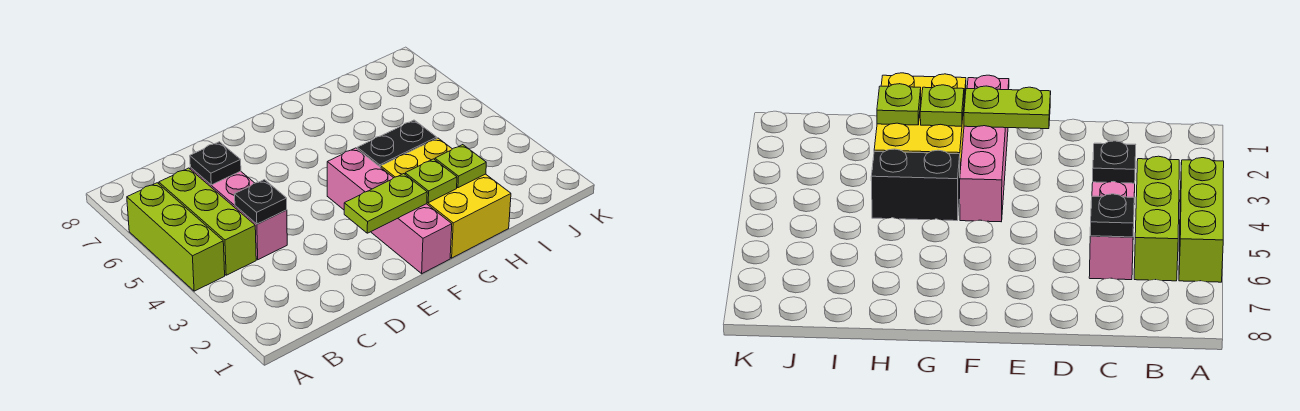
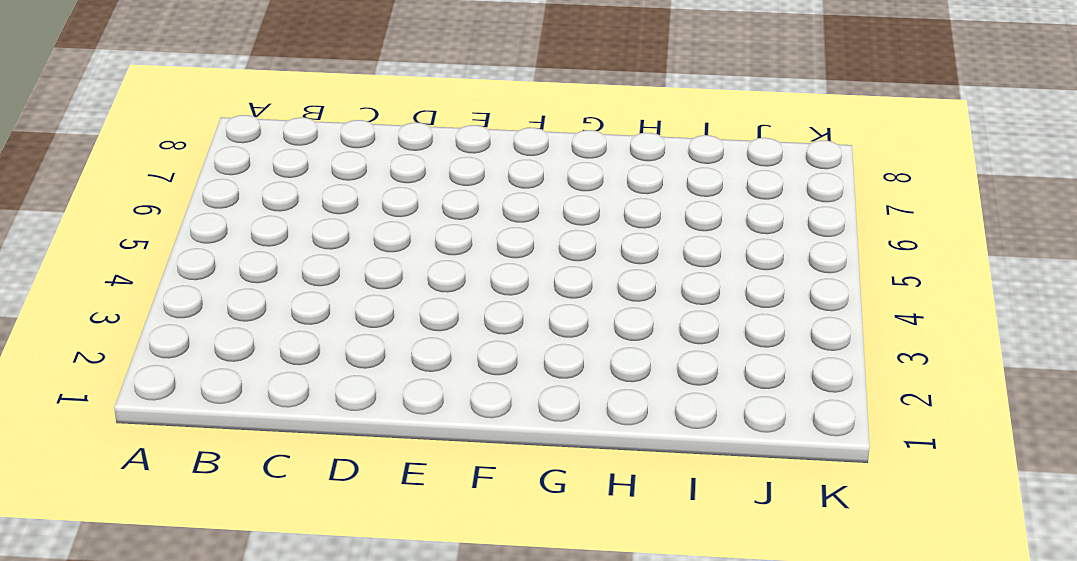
none -> lime 1x3 brick [127,183,225,291]
none -> lime 1x3 brick [159,168,256,275]

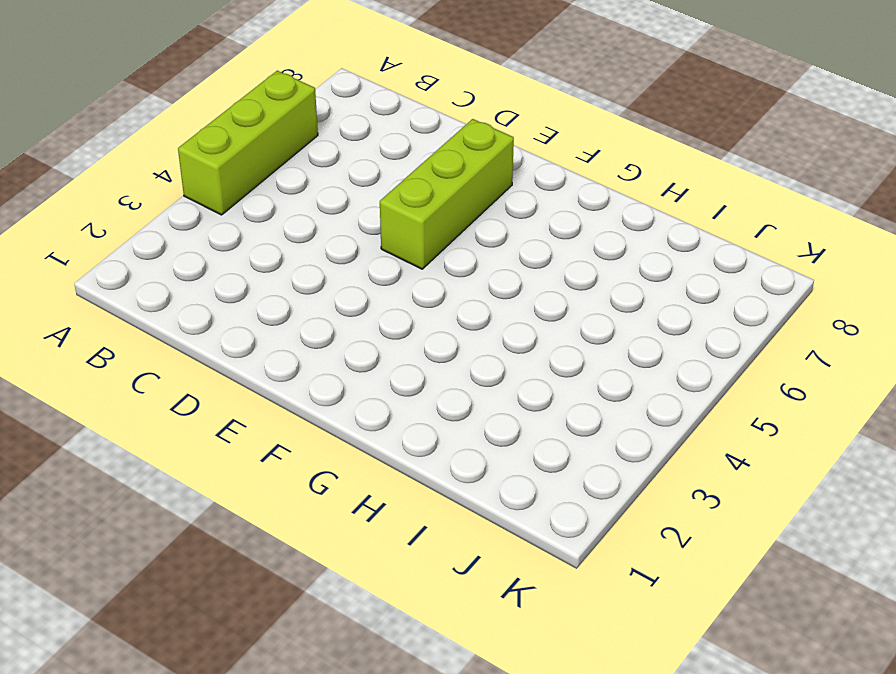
lime 1x3 brick [380,119,514,269] -> lime 1x3 brick moved to [159,168,256,275]
none -> pink 1x3 brick [190,168,287,260]
none -> pink 1x4 brick [327,148,452,274]

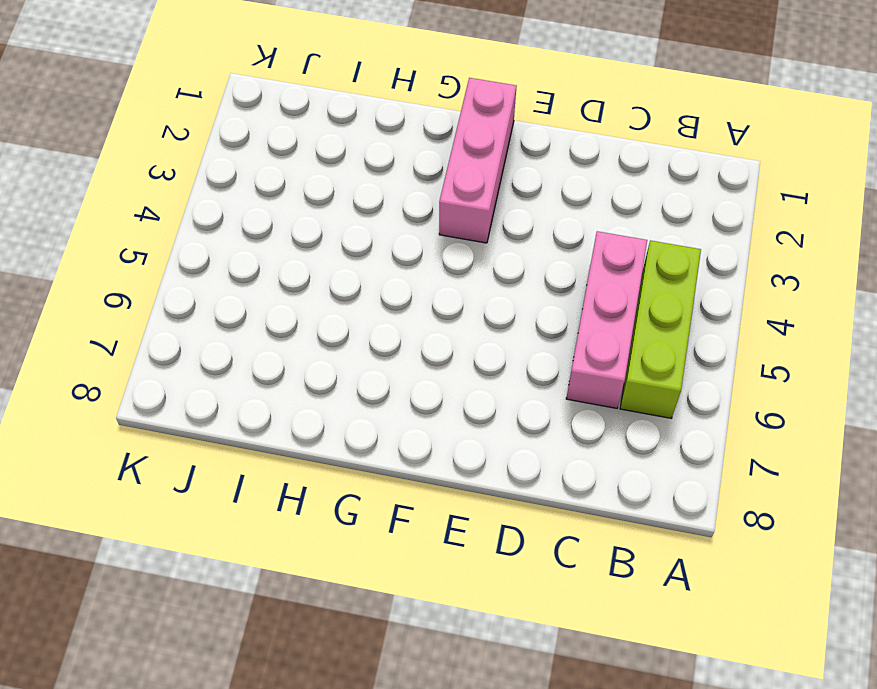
pink 1x3 brick [439,78,517,243] -> pink 1x4 brick [327,148,452,274]
none -> lime 1x3 brick [127,183,225,291]
none -> yellow 2x3 brick [381,138,511,258]

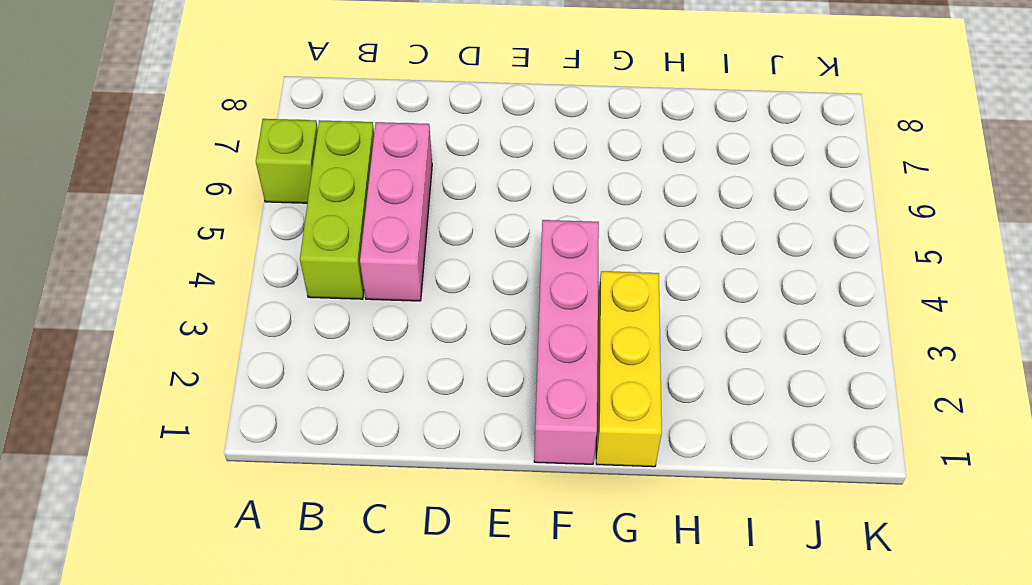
lime 1x1 brick [256,119,318,203] -> lime 1x3 brick [127,183,225,291]
yellow 1x3 brick [596,271,662,467] -> yellow 2x3 brick [381,138,511,258]
none -> black 1x2 brick [357,120,437,167]
none -> black 1x1 plate [235,180,287,224]

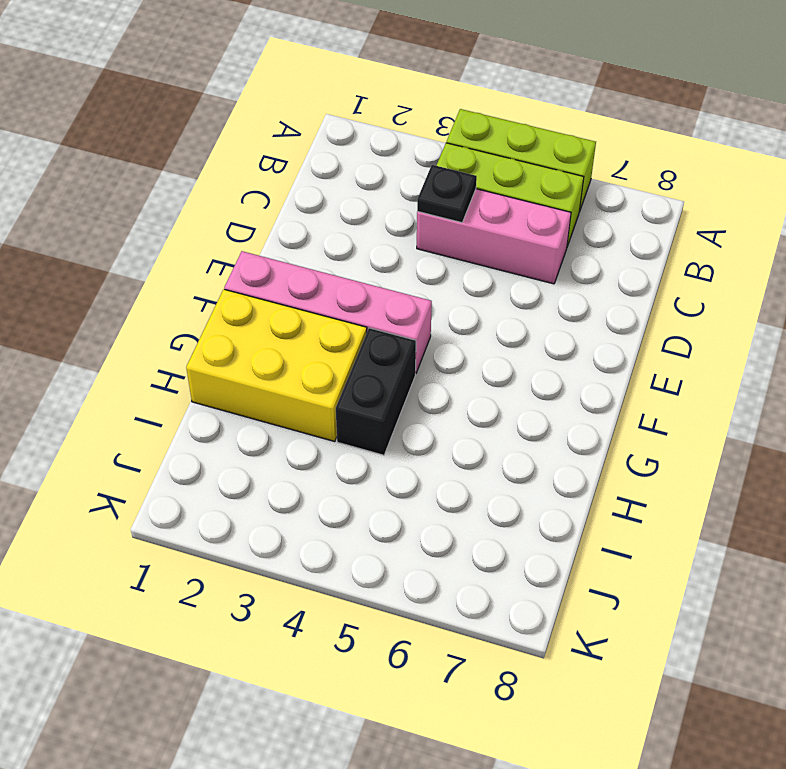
none -> black 1x1 plate [190,142,241,185]
none -> lime 1x2 plate [344,174,427,233]

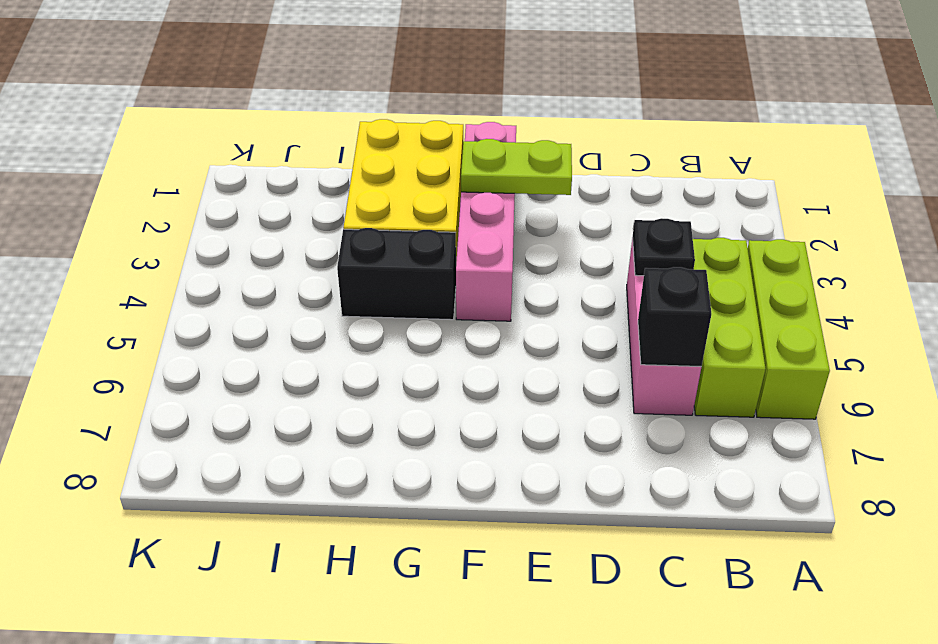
black 1x1 brick [638,267,711,367] -> black 1x1 plate [190,142,241,185]
none -> lime 1x1 plate [405,159,457,203]
none -> lime 1x1 plate [435,145,486,188]

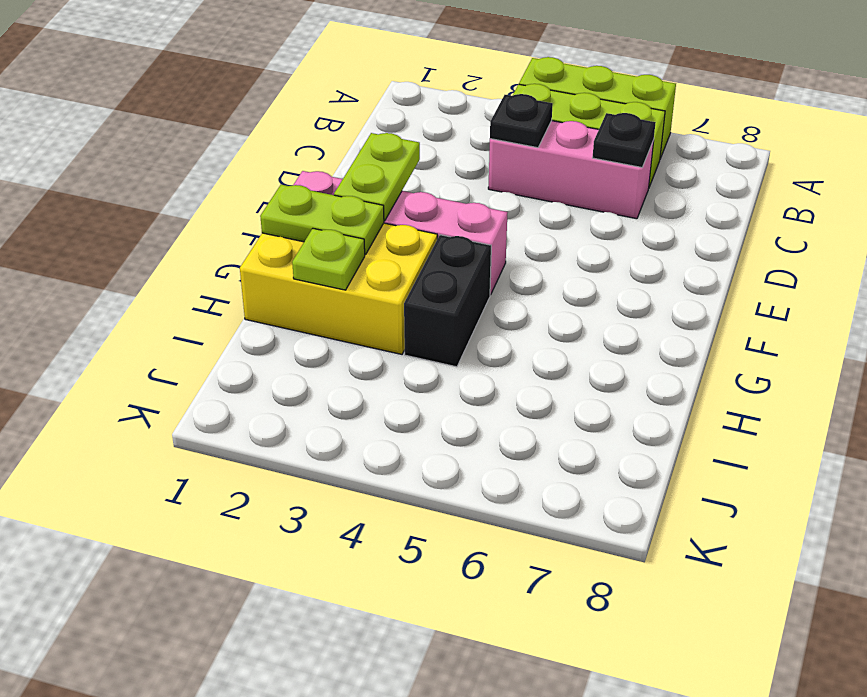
lime 1x2 plate [260,185,384,255] -> lime 1x1 plate [405,159,457,203]

